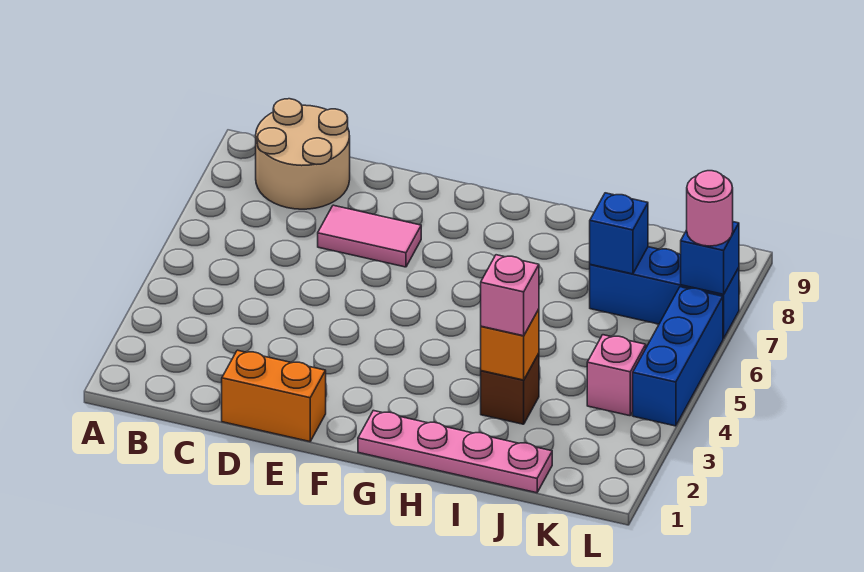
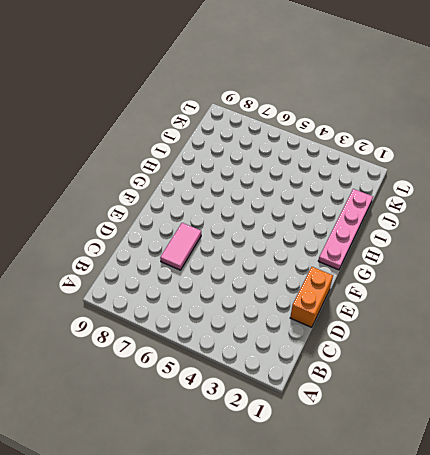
none -> tan 2x2 round brick [256,99,350,209]
none -> brown 1x1 brick [481,354,539,424]
none -> blue 1x3 brick [590,247,739,339]

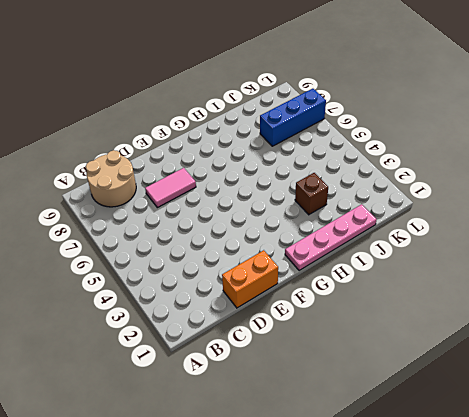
none -> pink 1x1 brick [587,335,646,416]
none -> blue 1x3 brick [633,287,723,426]
none -> orange 1x1 brick [481,309,539,380]

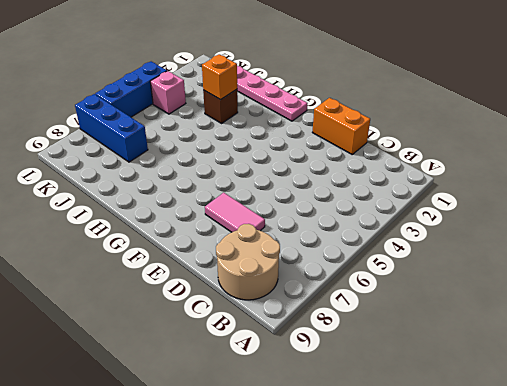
none -> blue 1x1 brick [590,193,648,274]
none -> blue 1x1 brick [681,222,739,294]
none -> pink 1x1 brick [481,255,539,336]

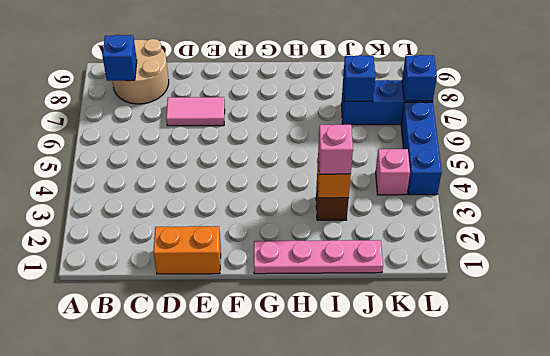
blue 1x1 brick [102,35,137,81] -> none
none -> pink 1x1 round brick [687,171,733,246]

